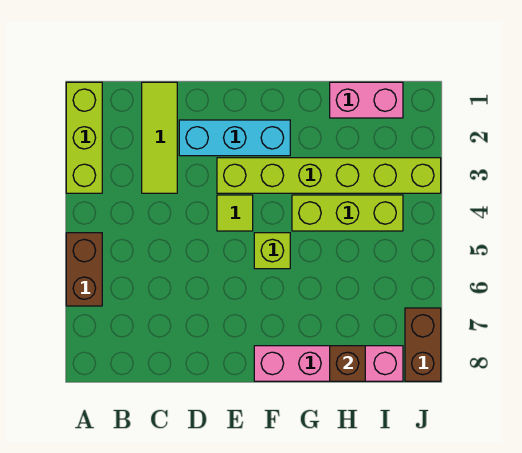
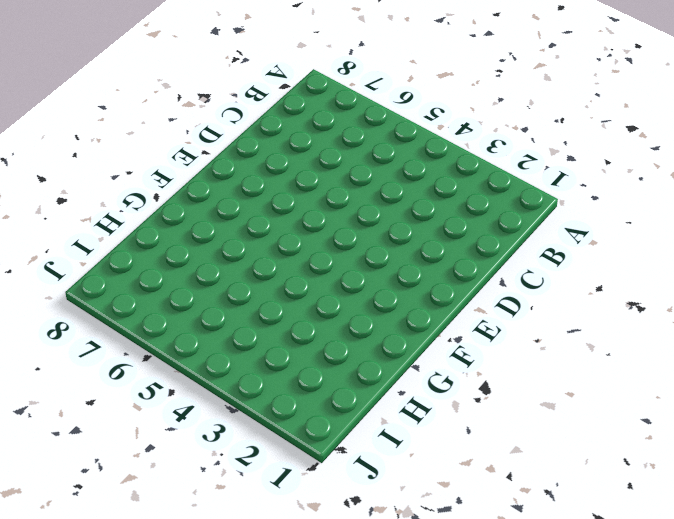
none -> lime 1x3 brick [66,82,102,193]
none -> brown 1x2 brick [66,233,102,306]
none -> lime 1x3 tile [142,82,177,193]

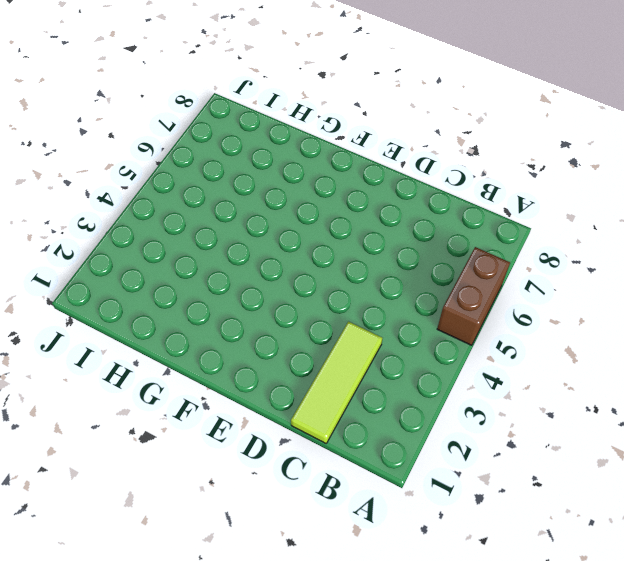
none -> lime 1x3 brick [66,82,102,193]
none -> cyan 1x3 brick [179,120,290,156]
none -> lime 1x6 brick [217,158,441,193]

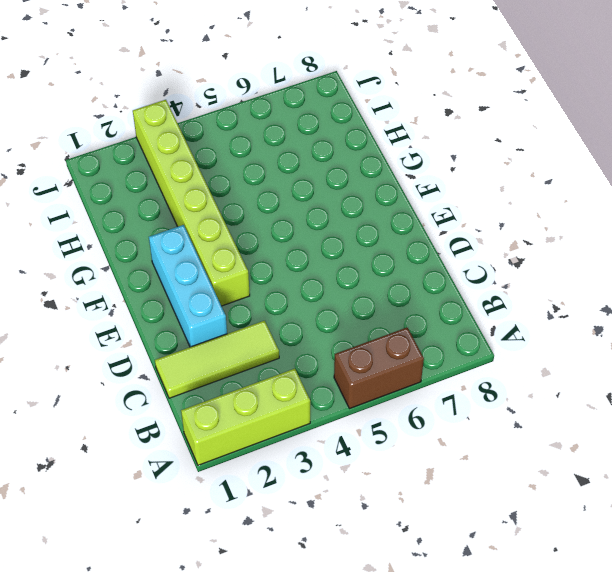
none -> lime 1x1 tile [217,195,253,231]
none -> lime 1x1 brick [254,233,290,269]
none -> pink 1x4 brick [254,346,403,381]

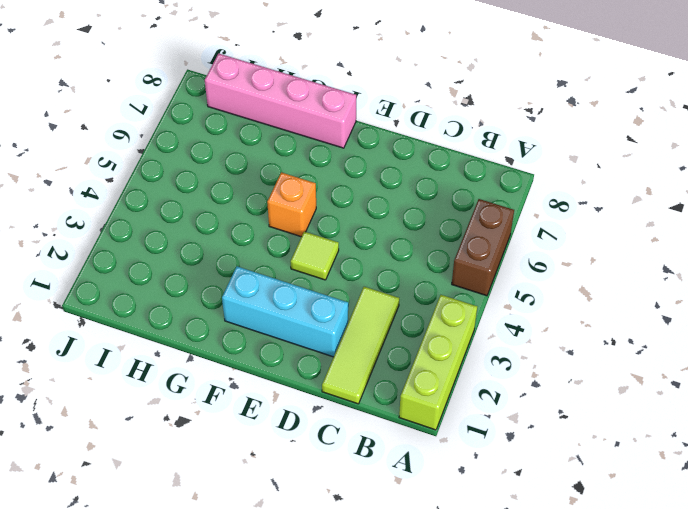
orange 1x1 brick [267,172,316,237] -> lime 1x1 brick [254,233,290,269]
none -> lime 1x6 brick [217,158,441,193]
none -> lime 1x3 brick [292,195,403,231]
none -> pink 1x2 brick [330,82,403,118]

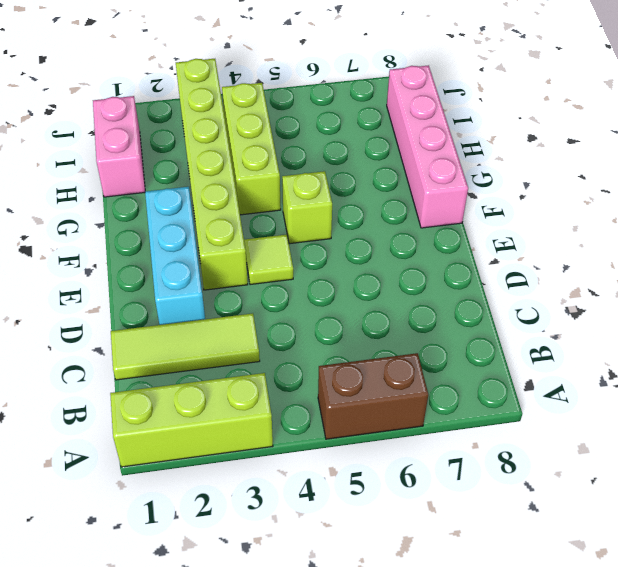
none -> brown 1x2 brick [405,308,441,381]
none -> brown 1x1 brick [330,346,365,381]

